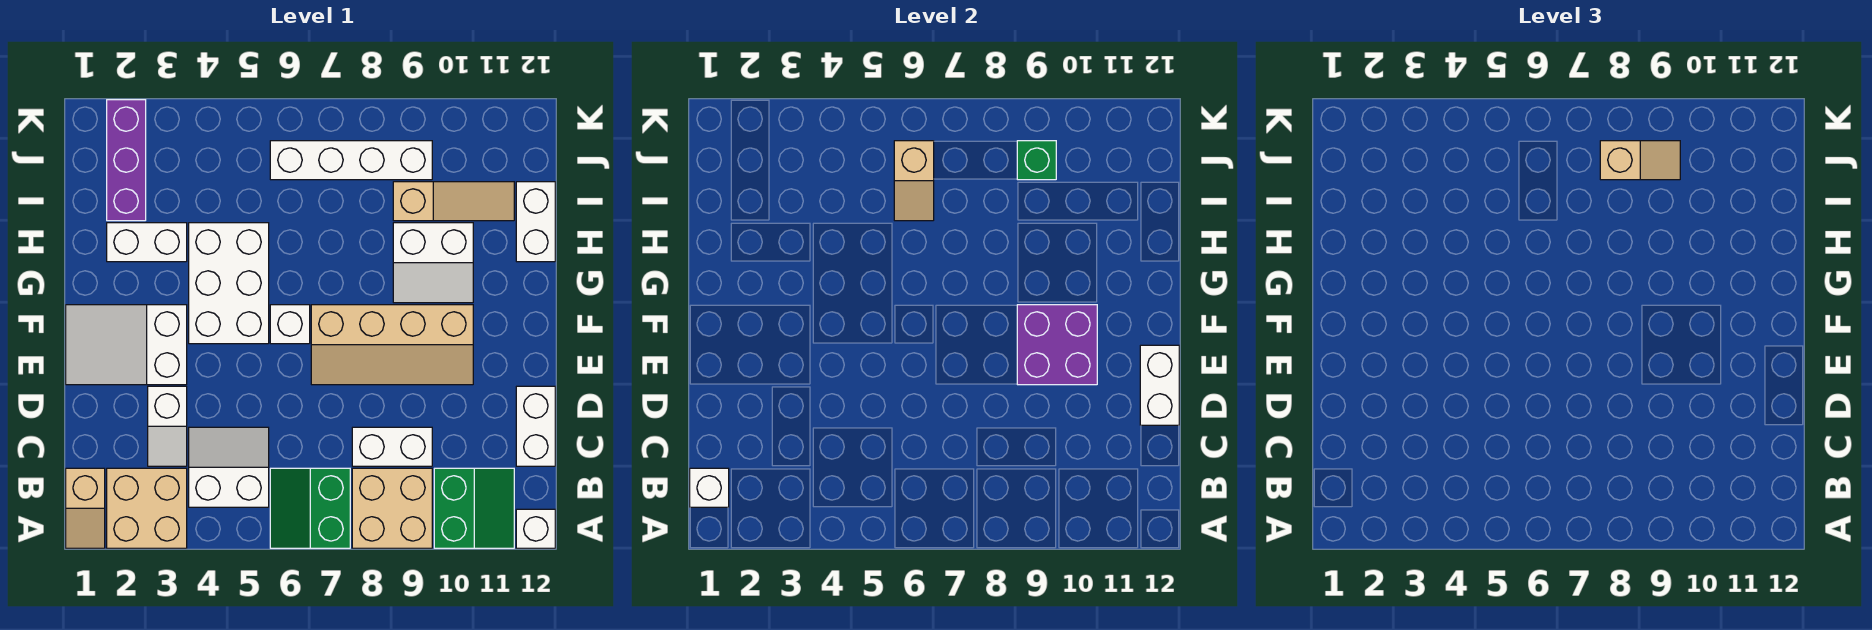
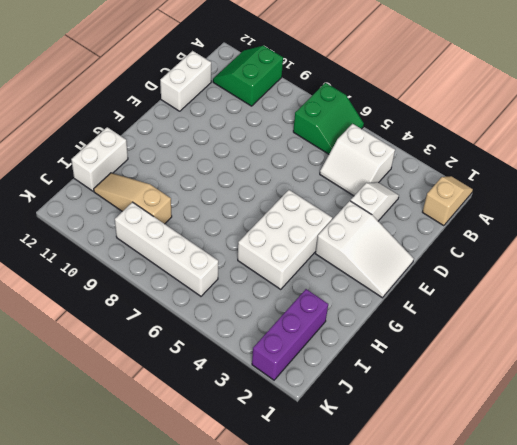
none -> tan 2x2 brick [107,468,187,548]
none -> tan 2x2 brick [352,468,432,548]
none -> white 1x1 brick [516,509,555,548]

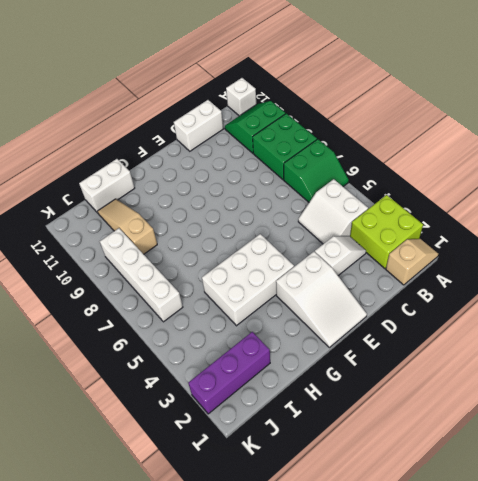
lime 2x2 brick [350,195,423,269] -> tan 2x2 brick [107,468,187,548]
green 2x2 brick [253,114,317,180] -> tan 2x2 brick [352,468,432,548]
none -> white 1x2 brick [352,427,432,466]
none -> tan 2x4 slope [311,305,473,385]
none -> white 1x1 brick [270,305,310,344]

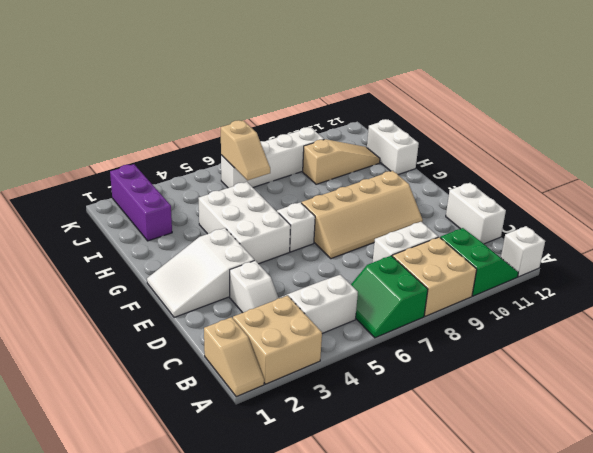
none -> white 2x2 slope [393,223,473,303]
none -> white 1x2 brick [107,223,187,262]
none -> white 1x1 brick [690,468,729,507]

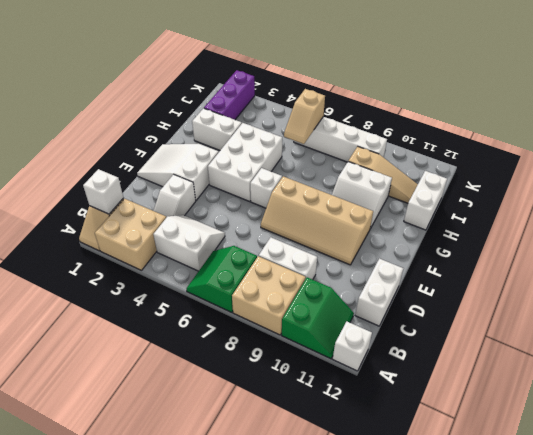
none -> white 1x2 brick [1140,345,1179,425]
none -> purple 2x2 brick [1017,305,1097,385]
none -> green 1x1 brick [1017,141,1056,180]

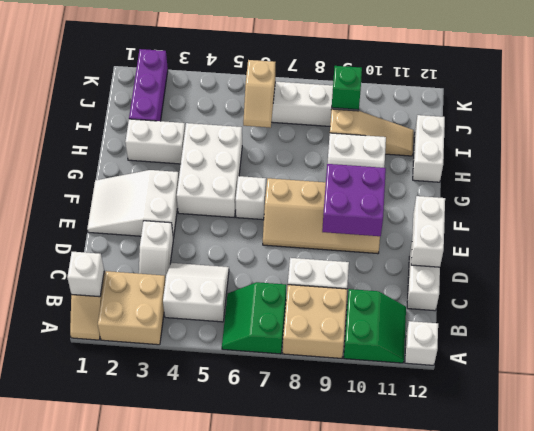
none -> tan 1x2 slope [1600,141,1680,180]

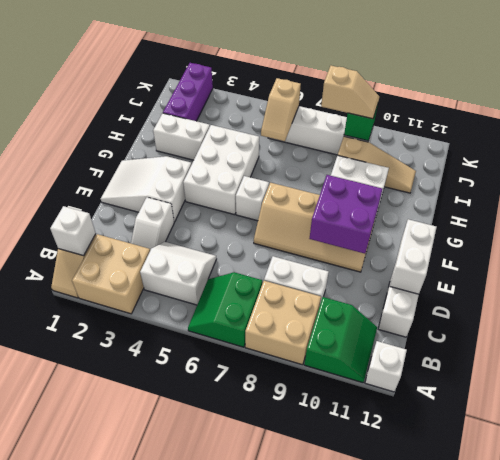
none -> white 1x2 brick [516,182,555,262]

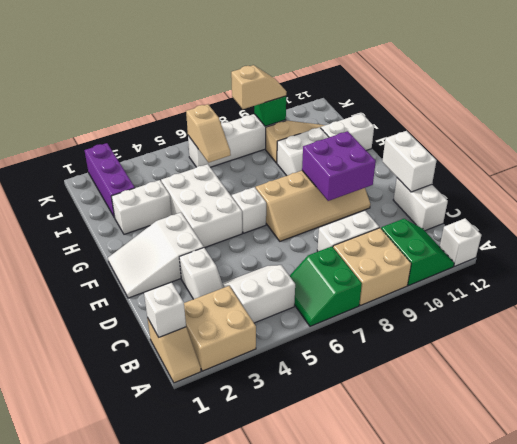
white 1x2 brick [321,113,374,150] -> white 1x2 brick turned to [516,182,555,262]

